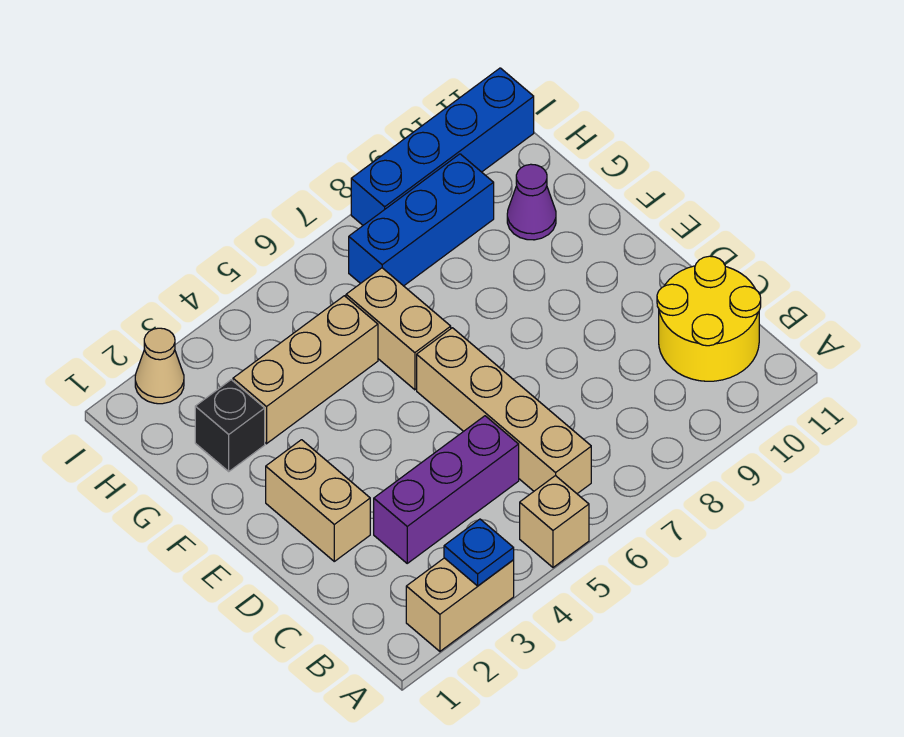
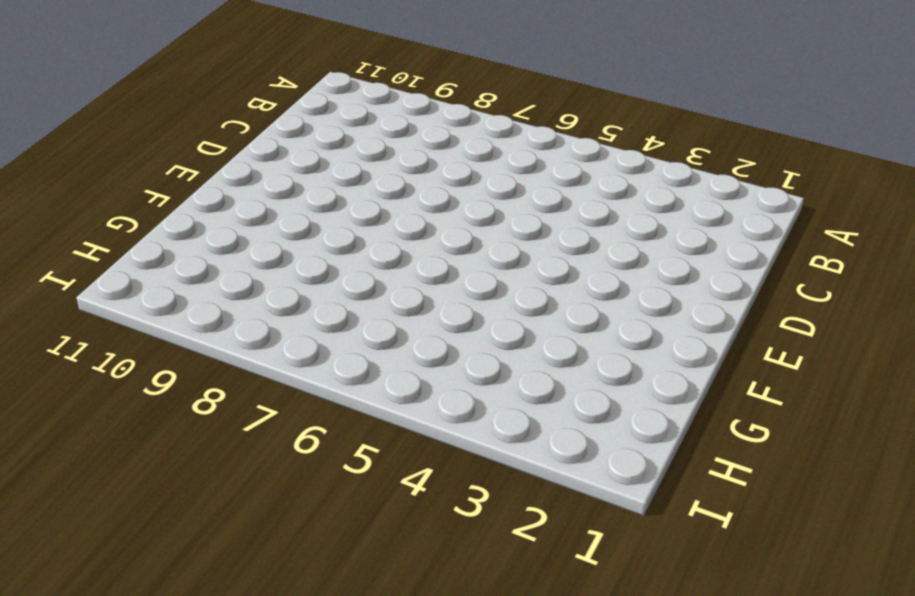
none -> tan 1x2 brick [406,558,514,651]
none -> tan 1x1 brick [520,476,589,567]
none -> tan 1x4 brick [417,328,591,494]

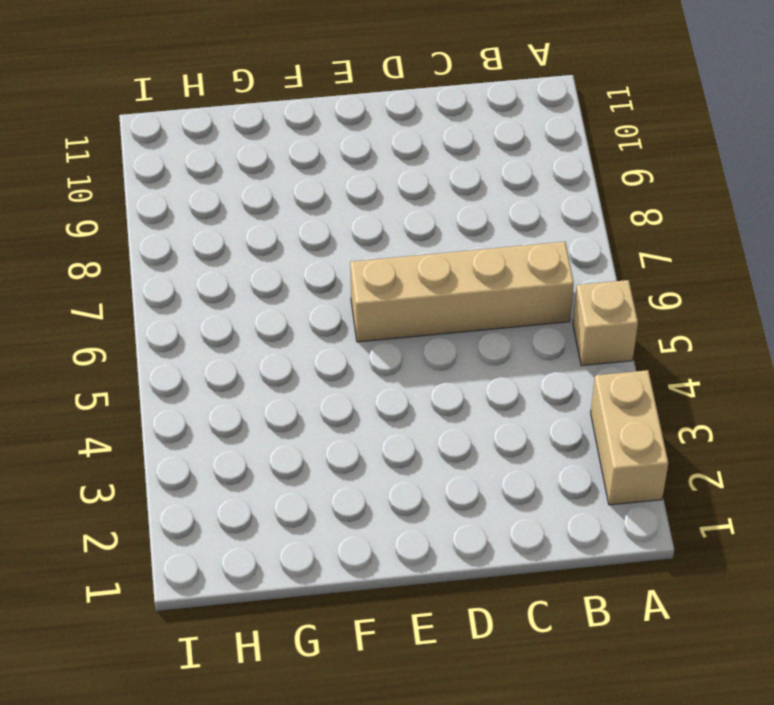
none -> yellow 2x2 round brick [657,256,761,381]
none -> purple 1x3 brick [374,416,519,563]
none -> tan 1x2 brick [266,440,370,561]

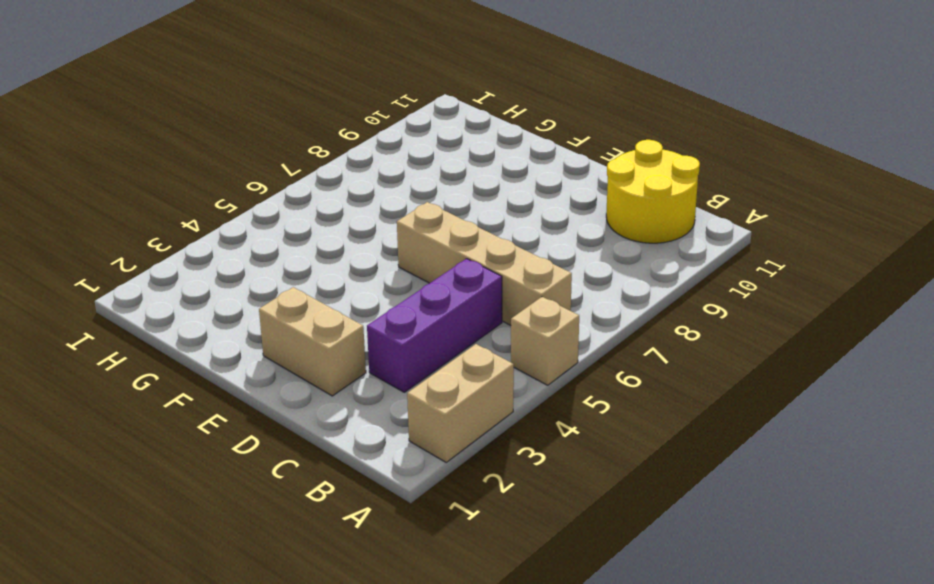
none -> tan 1x2 brick [346,268,451,390]
none -> black 1x1 brick [195,380,265,471]
none -> tan 1x3 brick [233,296,378,444]

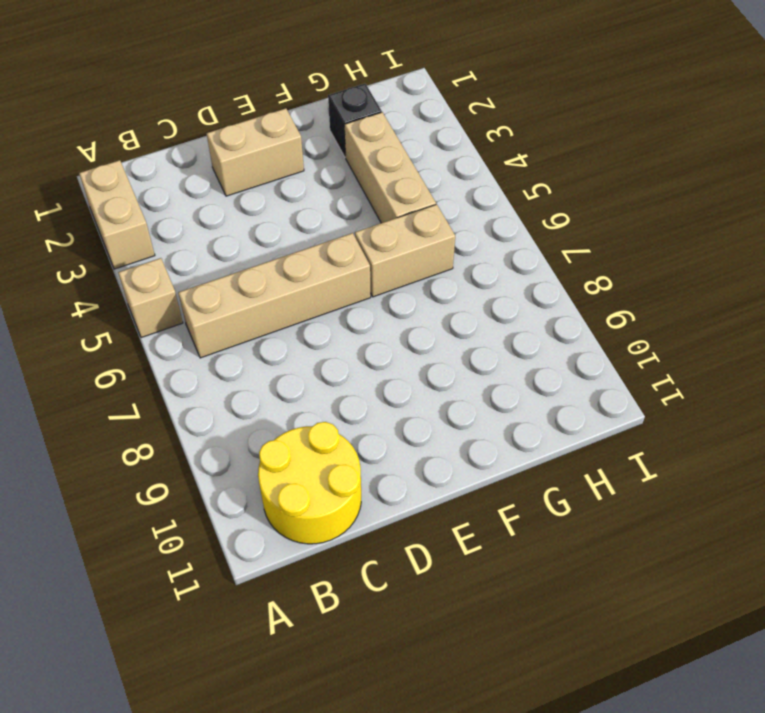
none -> purple 1x3 brick [374,416,519,563]
none -> purple 1x1 cone [507,164,556,240]
none -> blue 1x3 brick [349,154,494,286]

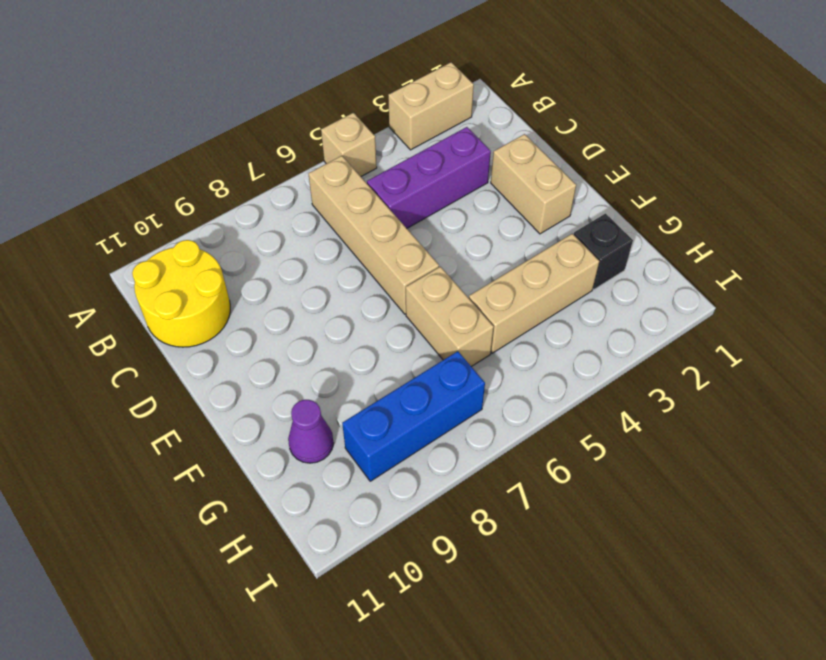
none -> tan 1x1 cone [135,328,184,404]
none -> blue 1x4 brick [351,68,534,225]
none -> blue 1x1 plate [444,519,514,586]

